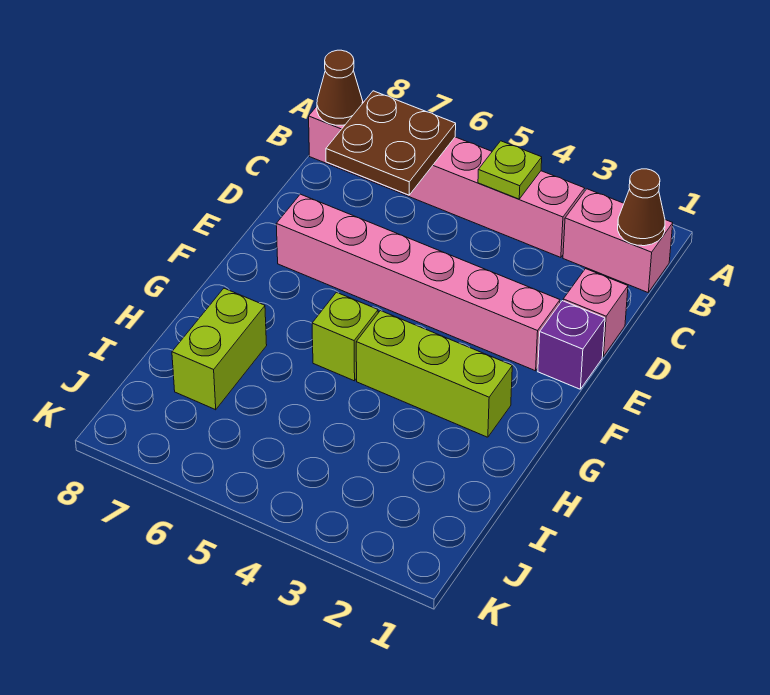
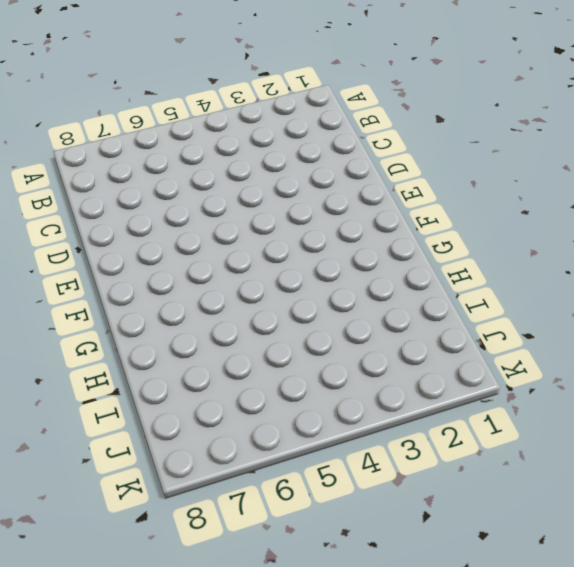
none -> pink 1x2 brick [563,189,673,292]
none -> pink 1x6 brick [309,101,585,257]
none -> pink 1x1 brick [563,269,628,356]

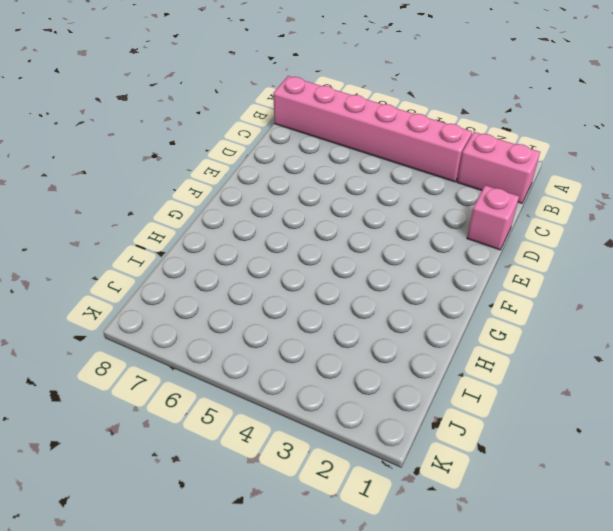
none -> purple 1x1 brick [538,301,605,389]
none -> pink 1x6 brick [276,194,560,371]
none -> lime 1x3 brick [356,311,512,437]

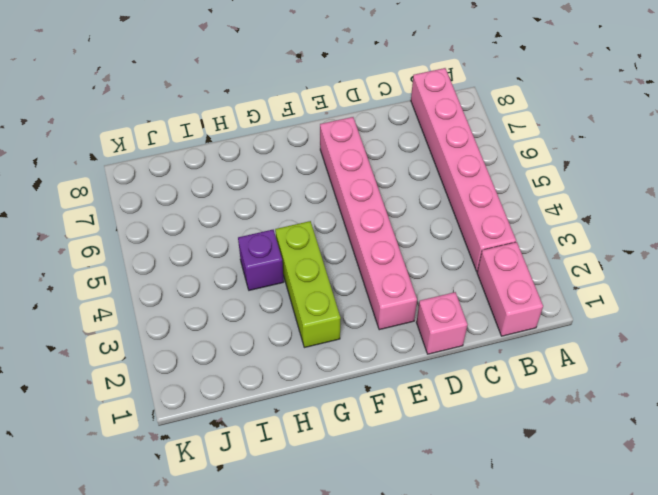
purple 1x1 brick [238,230,284,290] -> purple 1x1 brick moved to [538,301,605,389]
none -> lime 1x1 brick [312,292,378,381]
none -> lime 1x2 brick [172,288,267,410]
none -> brown 1x1 cone [618,169,665,246]

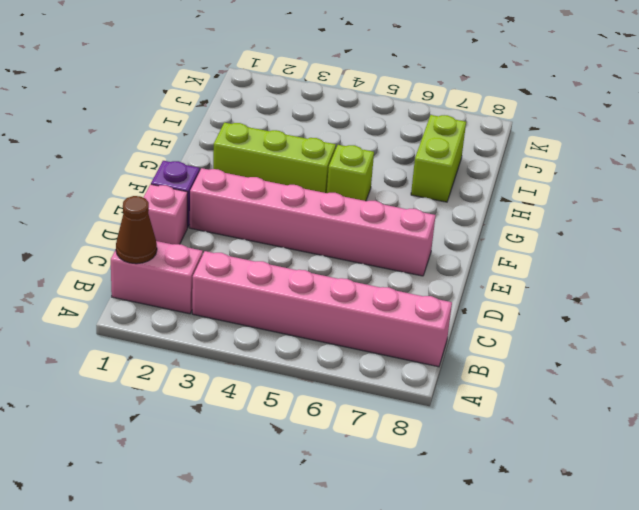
none -> lime 1x1 plate [478,141,542,199]
none -> brown 2x2 plate [326,91,456,195]
none -> brown 1x1 cone [317,50,363,125]

